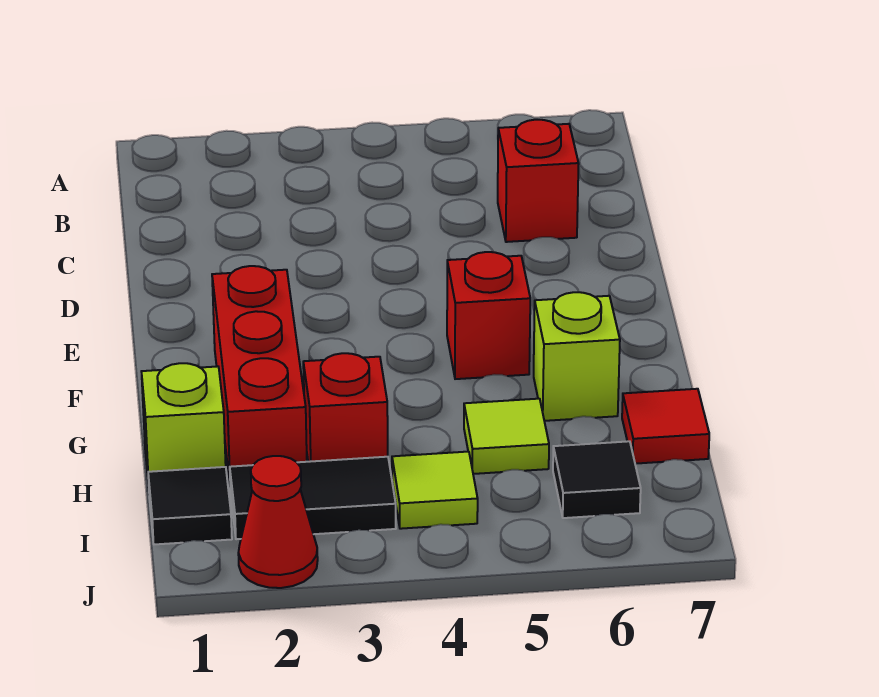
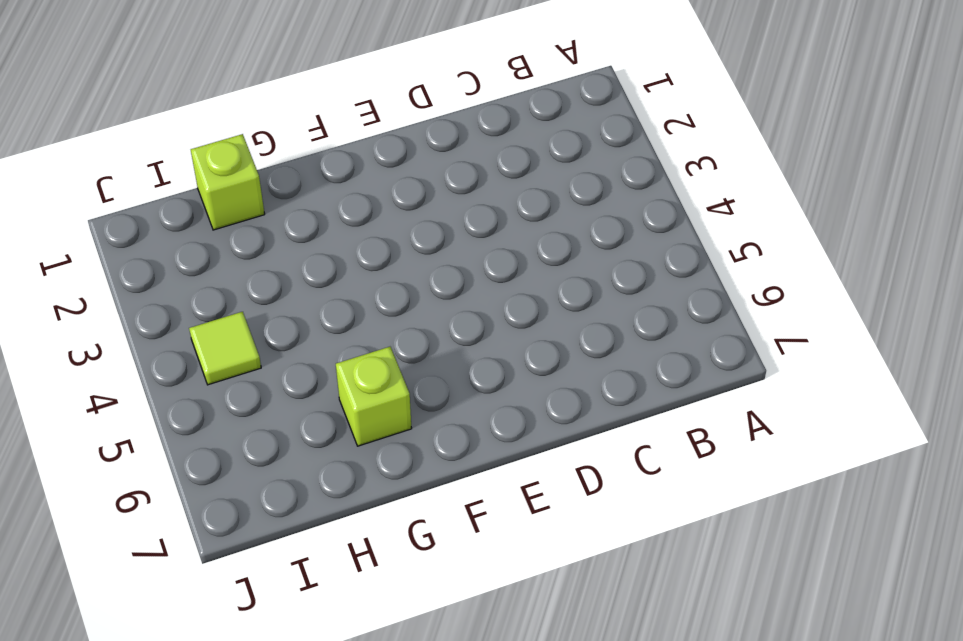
none -> red 1x1 brick [498,120,579,242]
none -> red 1x3 brick [212,266,307,482]
none -> red 1x1 brick [447,252,530,379]

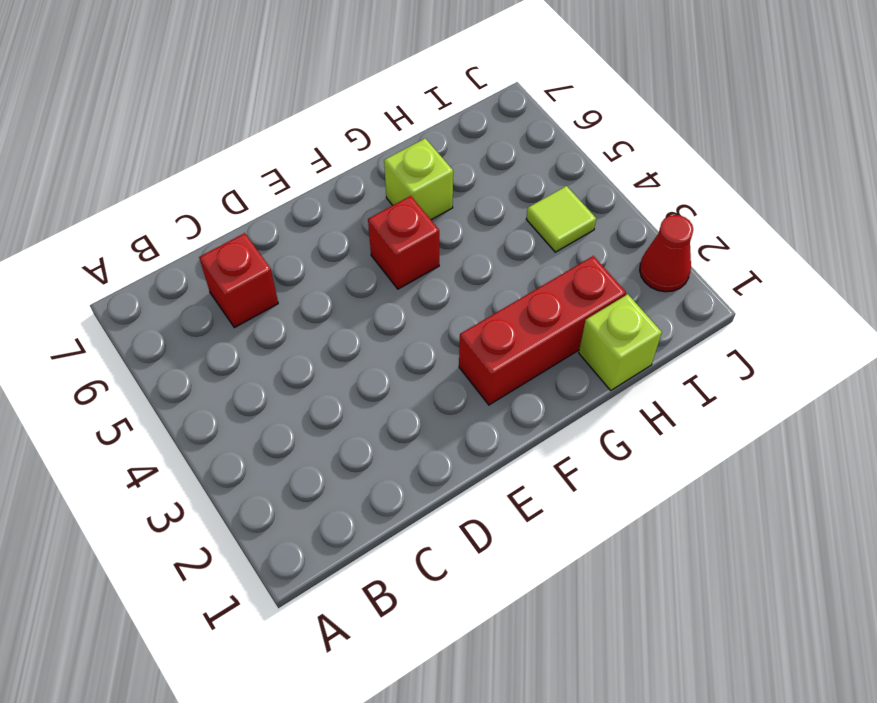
none -> red 1x1 brick [303,353,388,462]
none -> lime 1x1 tile [464,399,549,474]
none -> red 1x1 tile [622,389,709,464]

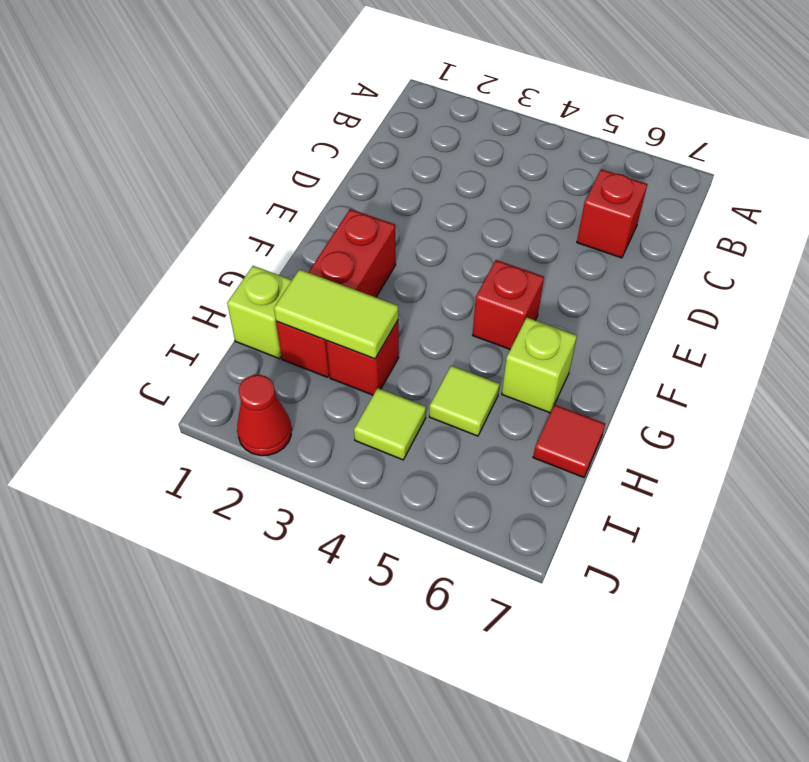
lime 1x2 tile [274,269,398,359] -> none
none -> black 1x1 tile [148,467,232,544]
none -> black 1x2 tile [230,457,396,539]
none -> black 1x1 tile [553,441,641,518]

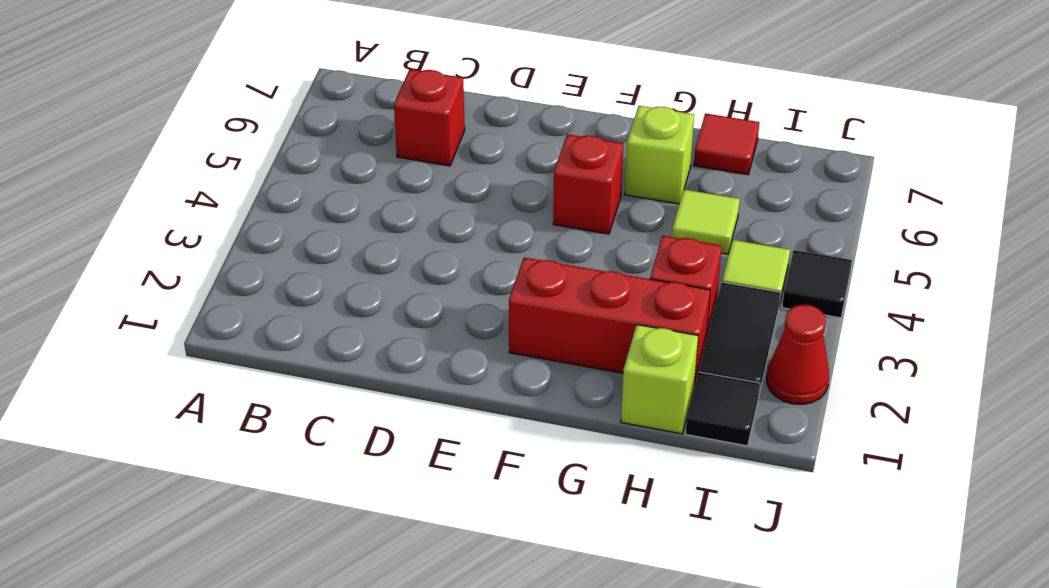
black 1x1 tile [782,250,852,318] -> black 1x1 tile moved to [553,441,641,518]

